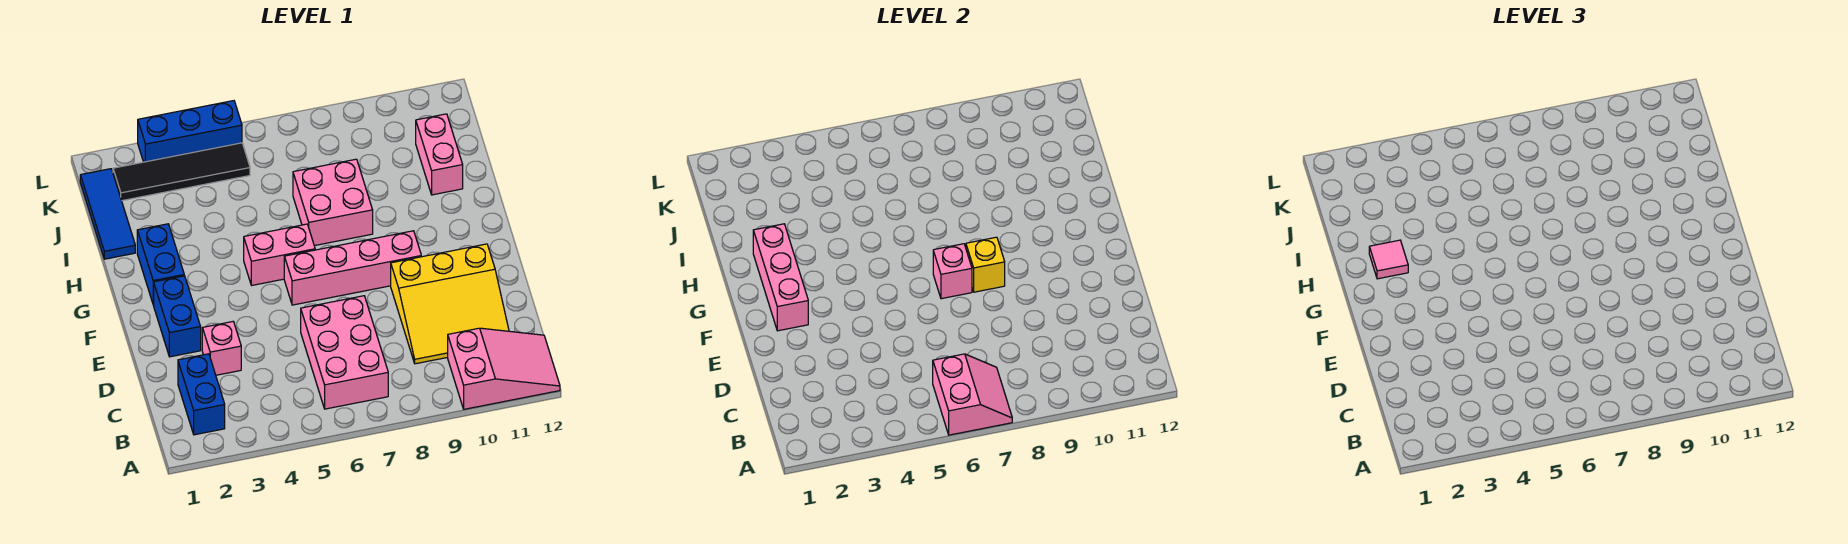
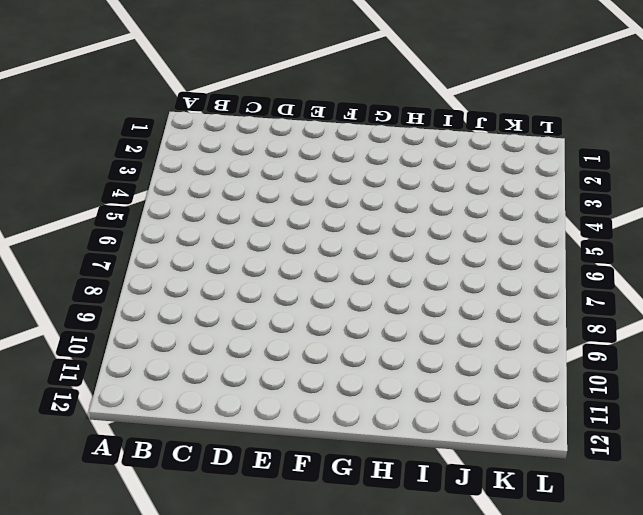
none -> pink 2x3 slope [448,328,560,409]
none -> blue 1x2 brick [178,354,225,435]
none -> pink 2x3 brick [301,296,388,409]

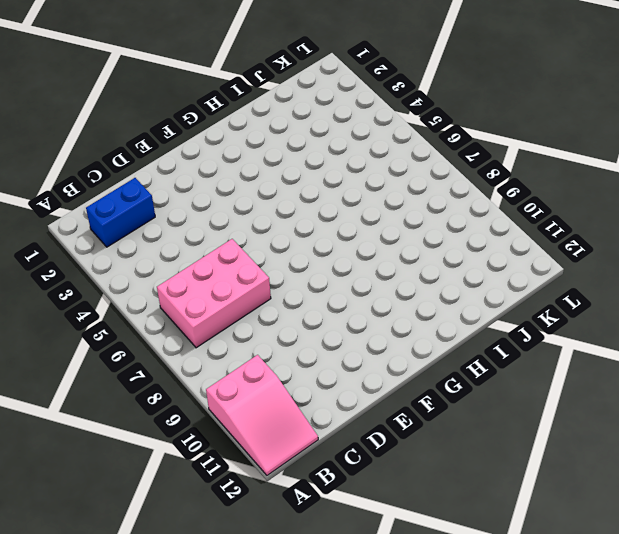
none -> yellow 3x3 slope [391,244,509,364]
none -> pink 1x1 brick [202,322,241,375]
none -> blue 1x2 brick [154,276,201,357]

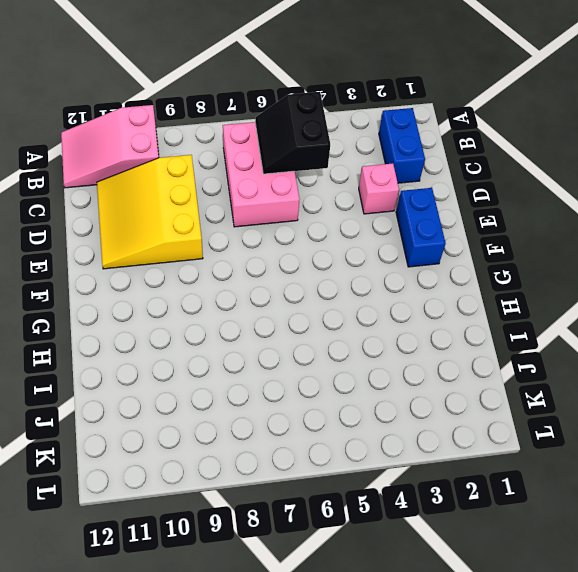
black 2x2 slope [255,92,330,174] -> pink 2x2 slope [933,354,1012,435]
yellow 3x3 slope [97,155,203,269] -> yellow 3x3 slope turned to [391,244,509,364]
none -> pink 1x4 brick [284,231,421,305]
none -> blue 1x2 brick [137,224,184,305]
none -> pink 1x2 brick [244,224,315,285]

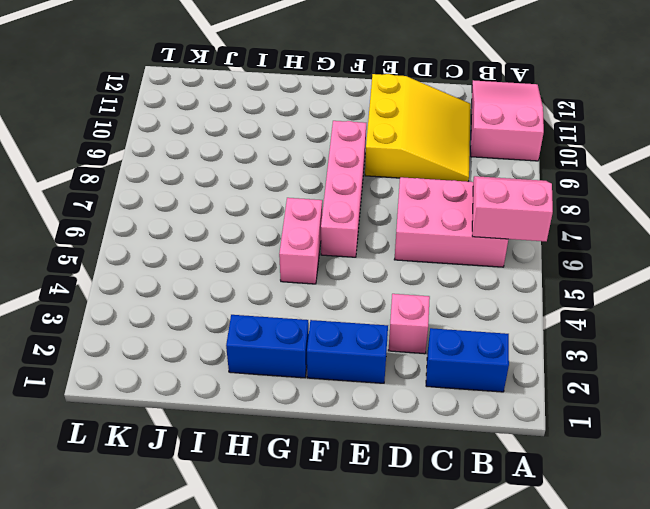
none -> pink 2x2 brick [293,159,373,246]
none -> blue 1x3 tile [80,169,135,259]
none -> pink 1x2 brick [416,114,463,195]

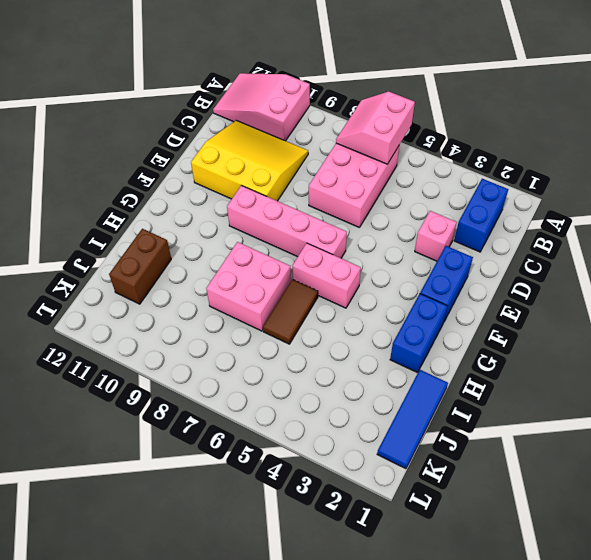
brown 1x2 tile [263,279,318,344] -> none
brown 1x2 brick [109,229,171,304] -> pink 1x2 brick [416,114,463,195]
none -> black 1x4 tile [113,143,250,201]
none -> blue 1x3 brick [138,101,242,162]
none -> pink 1x3 brick [753,224,808,331]

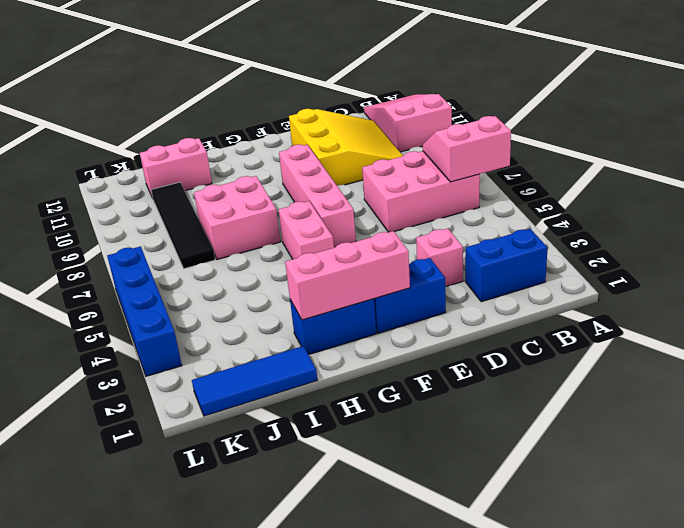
black 1x4 tile [151,182,215,269] -> black 1x4 tile moved to [113,143,250,201]
blue 1x4 brick [107,246,182,376] -> blue 1x3 brick [138,101,242,162]
none -> pink 1x1 brick [933,244,972,299]
none -> yellow 1x1 brick [966,237,1005,292]
none -> pink 1x1 tile [1369,240,1408,279]

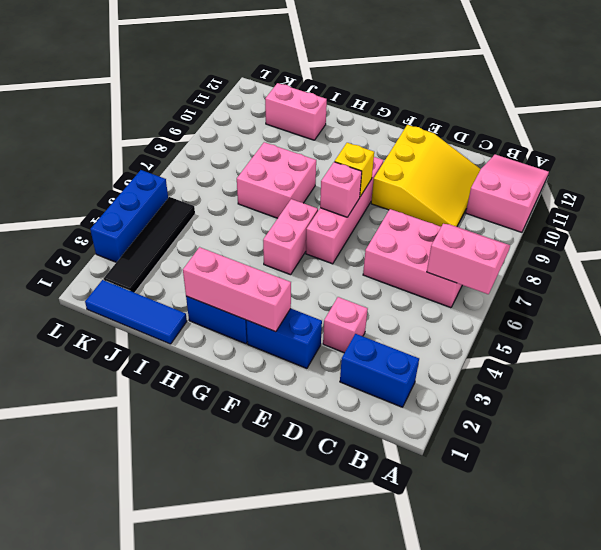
none -> pink 1x1 tile [1369,240,1408,279]

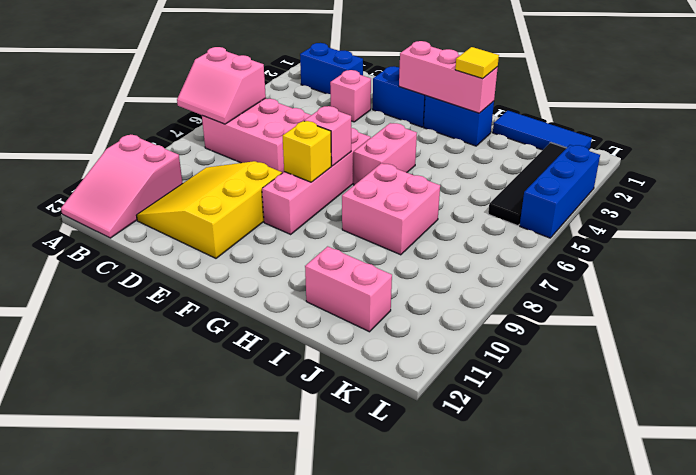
yellow 1x1 tile [455,47,499,79] -> pink 1x1 tile [1369,240,1408,279]

